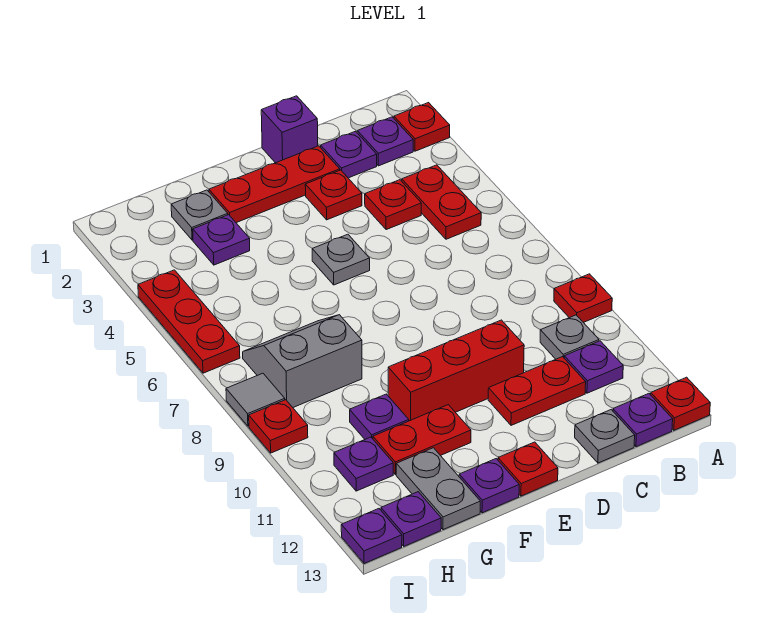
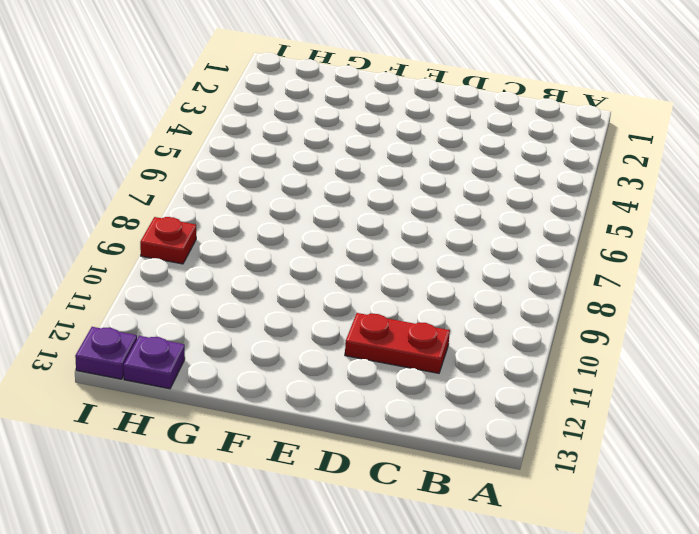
none -> red 1x1 plate [394,103,450,151]
none -> red 1x1 plate [554,274,612,323]
none -> red 1x1 plate [651,377,710,430]
none -> purple 1x1 plate [357,117,413,166]

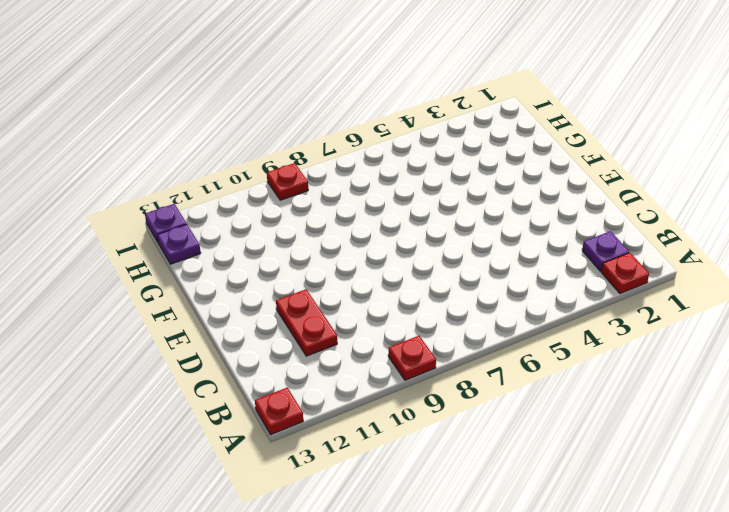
none -> red 1x2 plate [402,165,481,239]
none -> grey 1x1 plate [540,315,599,359]
none -> purple 1x1 plate [564,341,623,393]
none -> purple 1x1 plate [613,394,673,447]

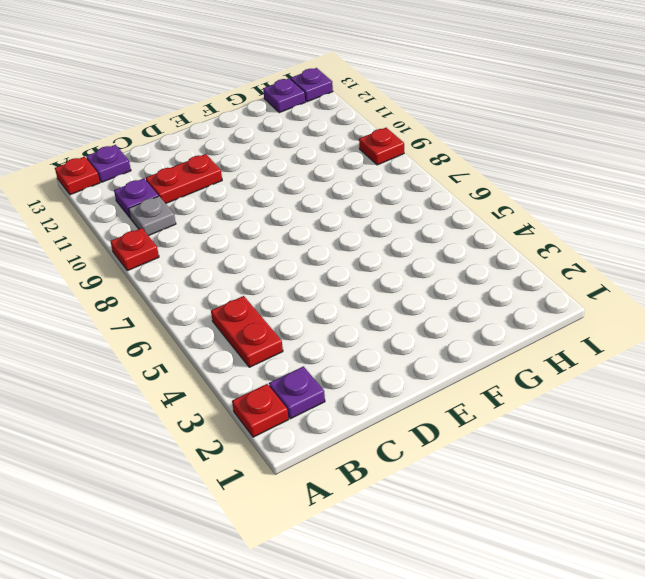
none -> purple 1x1 plate [321,131,377,178]
none -> red 1x1 plate [365,180,421,230]
none -> grey 1x1 plate [575,410,635,463]
none -> purple 1x1 brick [261,96,318,163]

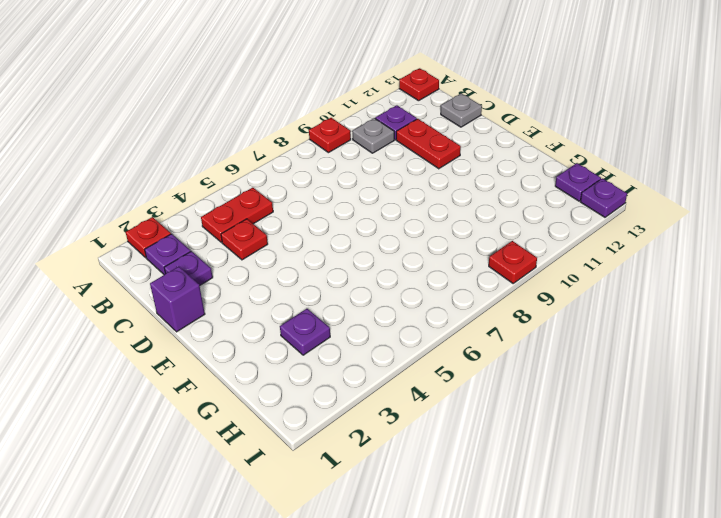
none -> purple 1x1 plate [613,394,673,447]
none -> red 1x3 plate [209,146,340,223]
none -> red 1x1 plate [305,170,362,220]
none -> red 1x3 brick [388,320,524,421]

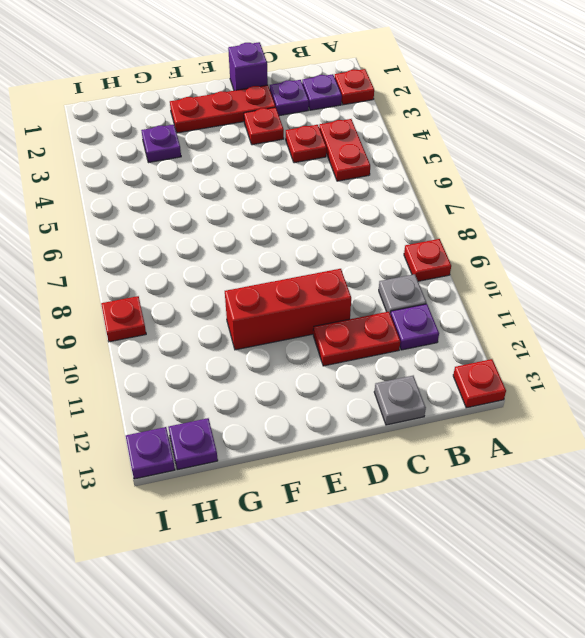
none -> purple 1x1 plate [613,394,673,447]
none -> grey 1x1 plate [312,234,370,285]
none -> red 1x1 plate [498,442,558,496]
none -> red 1x2 plate [373,405,471,474]

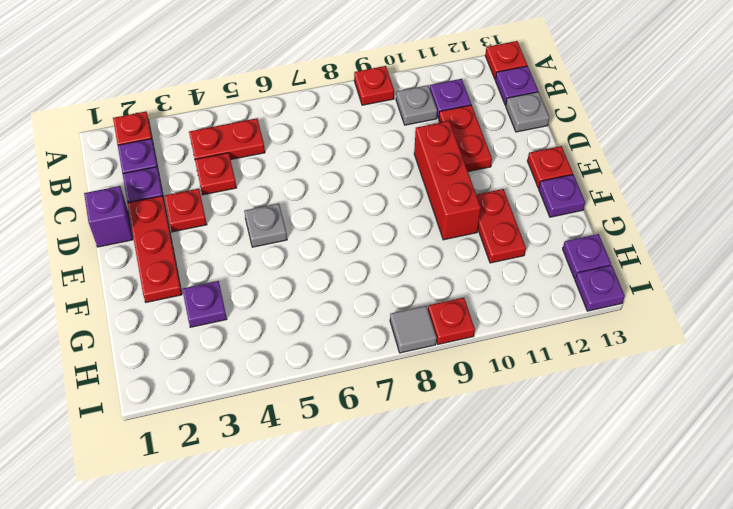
none -> grey 1x1 plate [171,190,228,240]
none -> grey 2x2 slope [243,315,362,407]
none -> purple 1x1 plate [350,394,409,439]
none -> grey 1x2 plate [396,448,480,530]

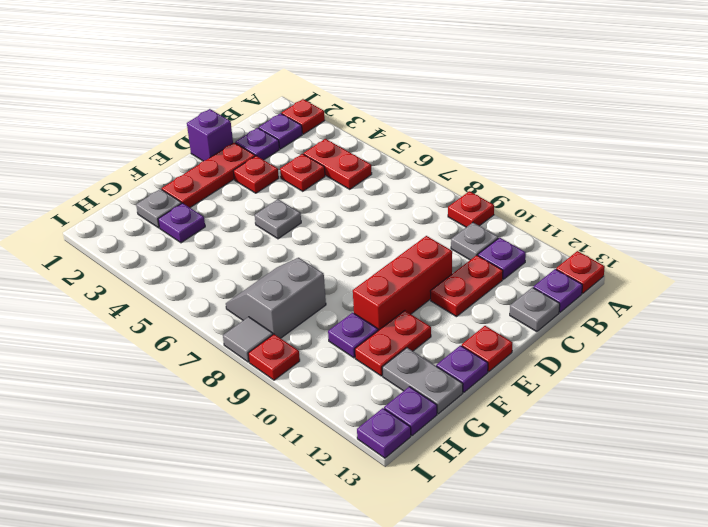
none -> purple 1x1 plate [334,437,393,491]
none -> red 1x3 plate [138,270,240,373]

